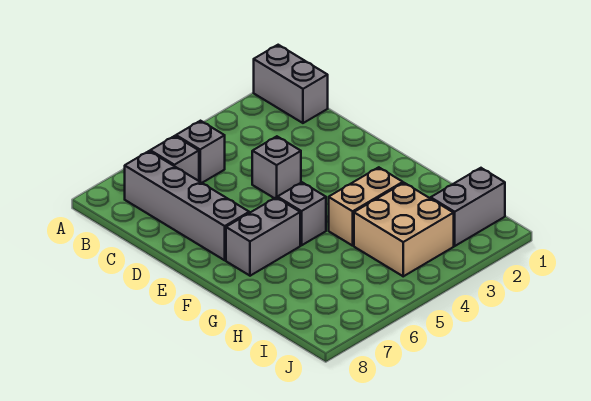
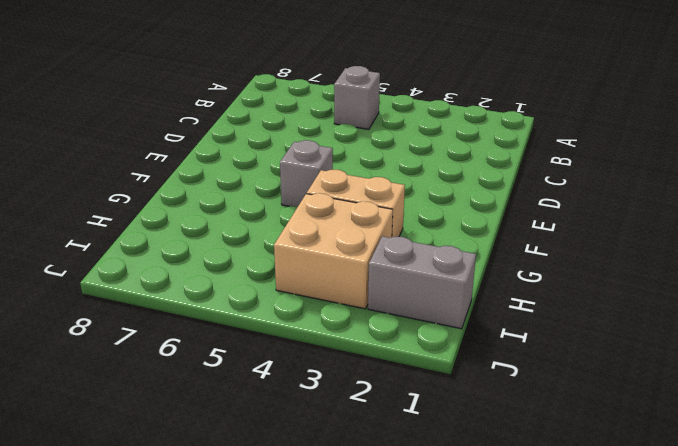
none -> grey 1x2 brick [254,45,328,123]
none -> grey 1x1 brick [150,136,199,181]

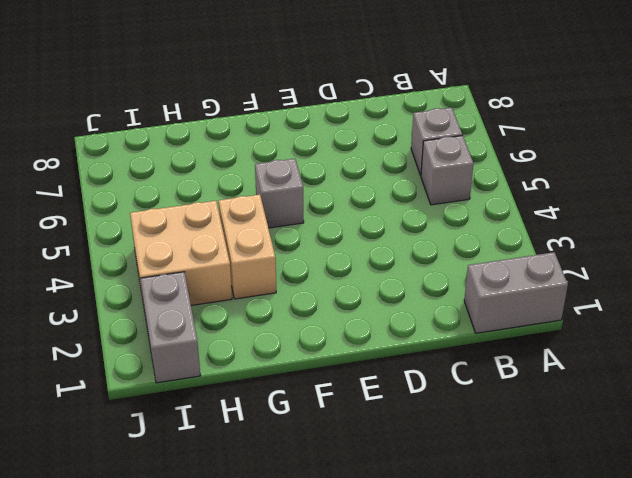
none -> grey 1x4 brick [125,151,249,260]
none -> grey 1x1 brick [252,136,301,198]

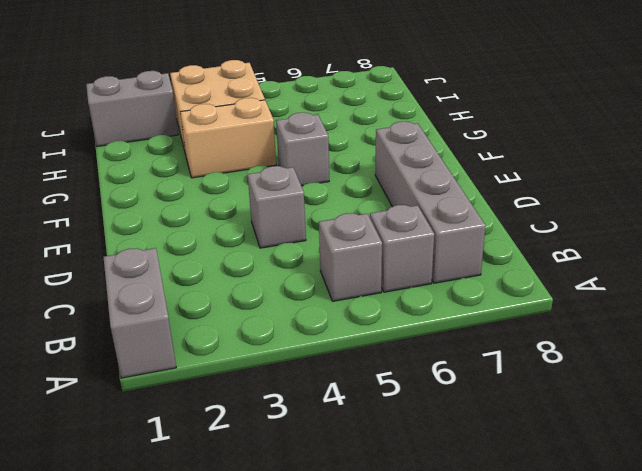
none -> grey 1x2 brick [226,197,300,276]

